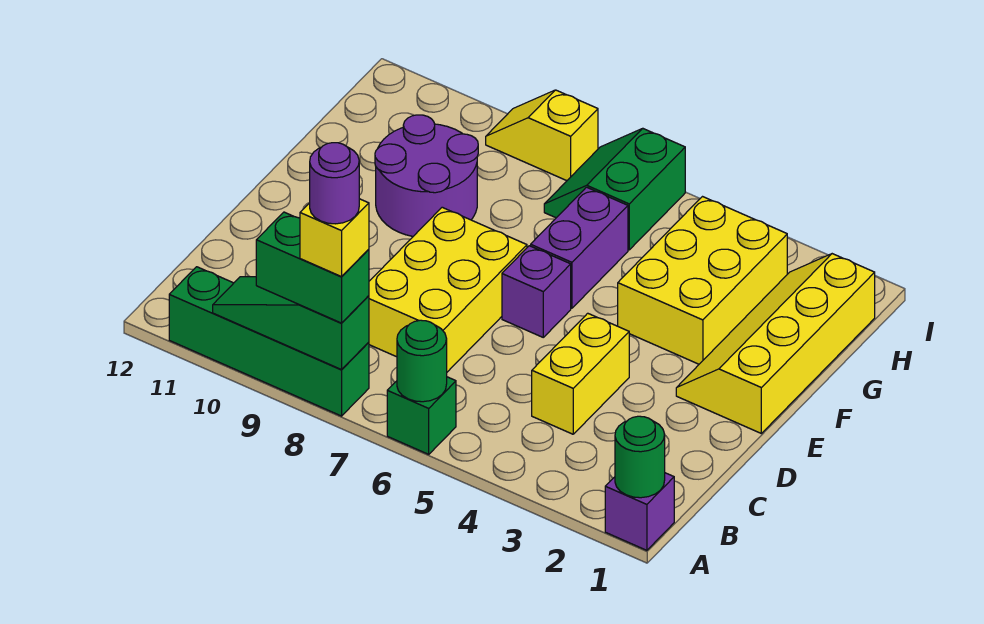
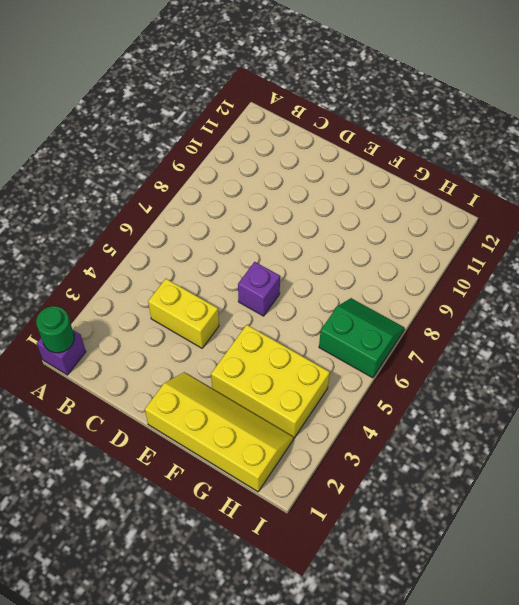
none -> green 1x1 brick [387,377,456,454]
none -> green 1x4 brick [169,267,369,416]
none -> yellow 2x3 brick [369,207,527,372]

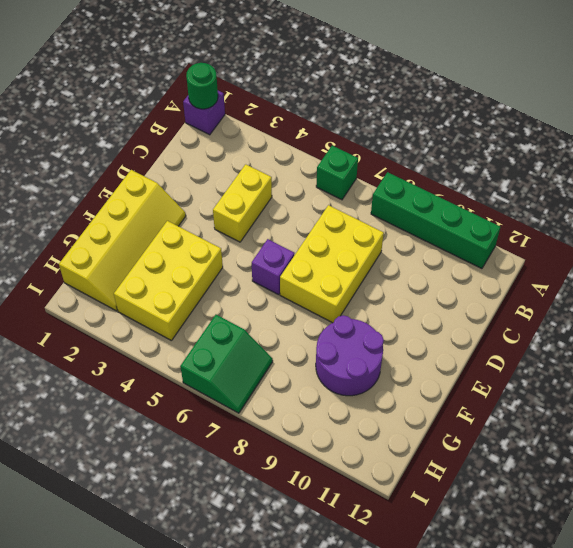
none -> purple 1x2 brick [531,187,628,308]
none -> yellow 1x2 slope [486,90,598,181]
none -> green 1x1 round brick [397,320,447,402]

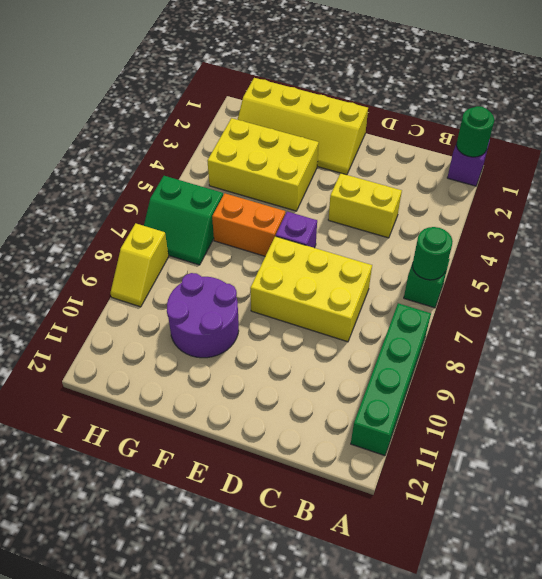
orange 1x2 brick [212,193,285,256] -> purple 1x2 brick [531,187,628,308]
none -> green 1x3 slope [213,277,369,370]
none -> green 1x2 brick [256,212,369,323]
none -> yellow 1x1 brick [300,199,369,277]

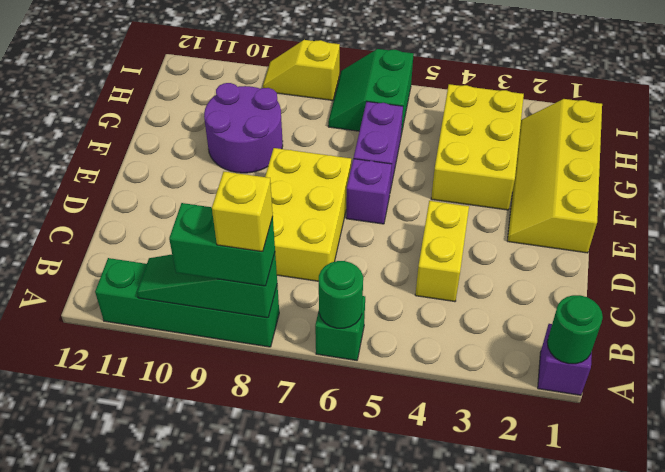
none -> purple 1x1 round brick [310,143,359,224]

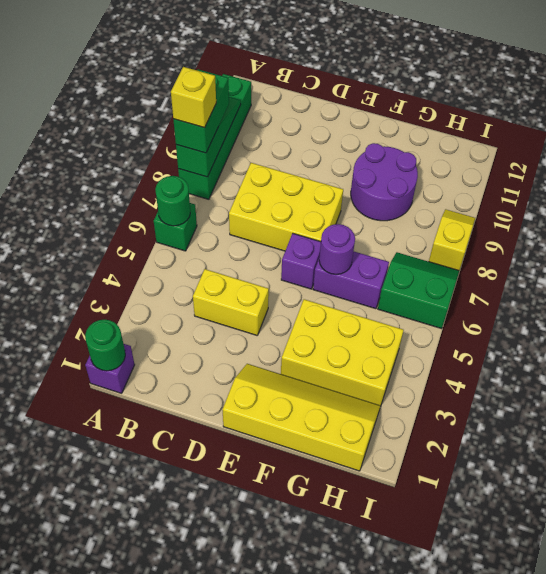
purple 1x1 round brick [319,224,355,274] -> purple 1x1 round brick moved to [310,143,359,224]

